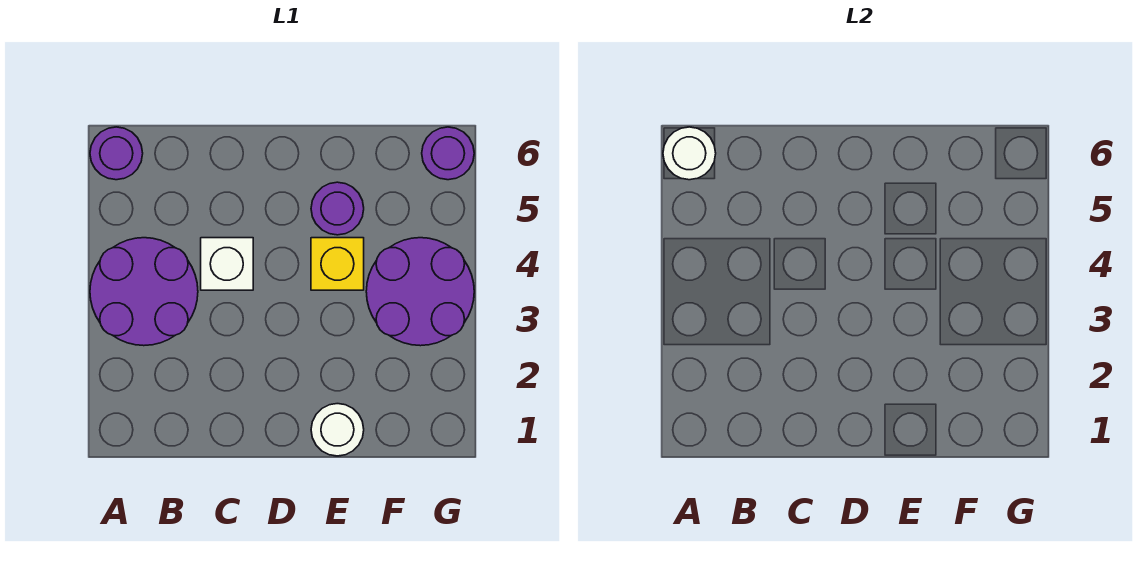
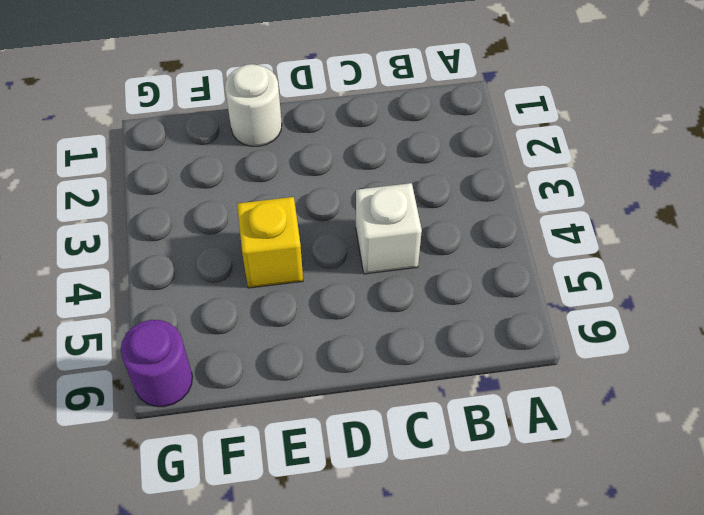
none -> purple 2x2 round brick [90,238,198,346]
none -> purple 1x1 round brick [90,127,143,180]

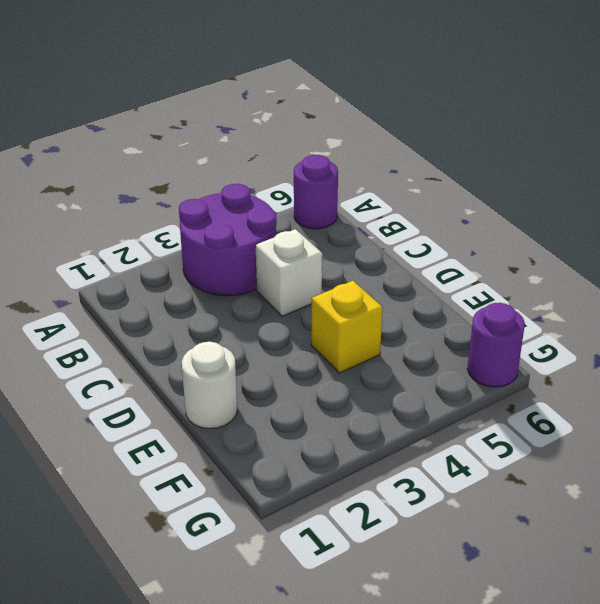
none -> purple 1x1 round brick [311,182,364,235]
none -> purple 2x2 round brick [366,238,474,346]

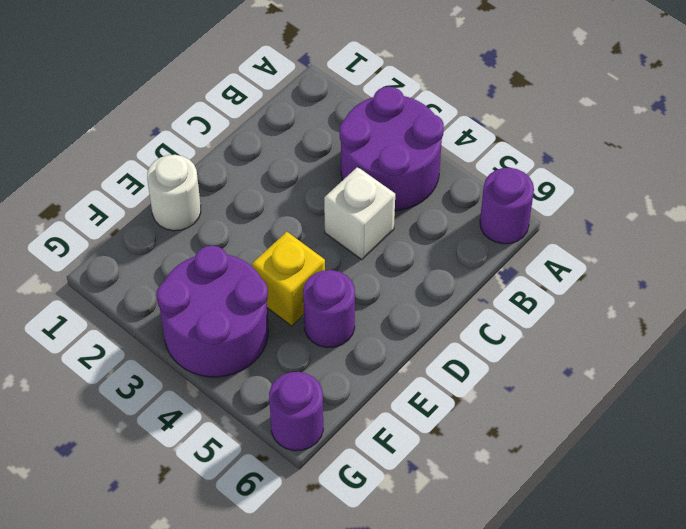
none -> white 1x1 round brick [663,127,716,180]

